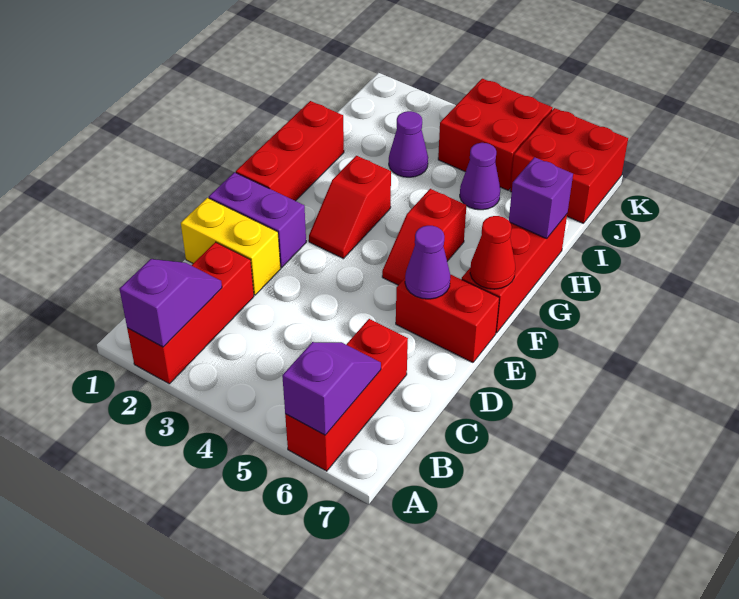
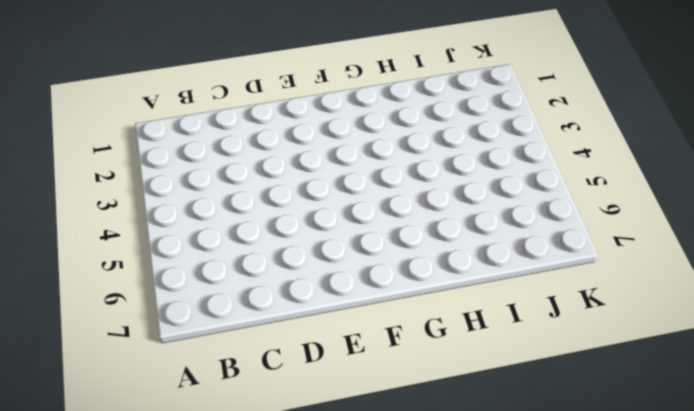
none -> red 1x3 brick [127,242,254,384]
none -> red 1x3 brick [285,319,408,471]
none -> yellow 1x2 brick [181,198,281,295]

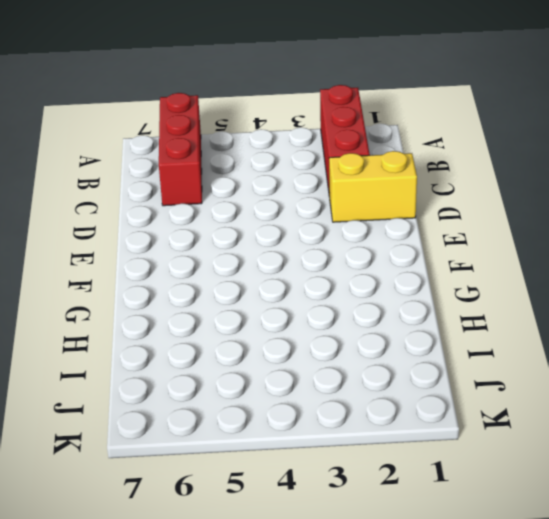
none -> purple 1x2 brick [209,172,306,268]
none -> red 1x2 brick [396,274,499,363]
none -> red 1x3 brick [236,101,344,201]

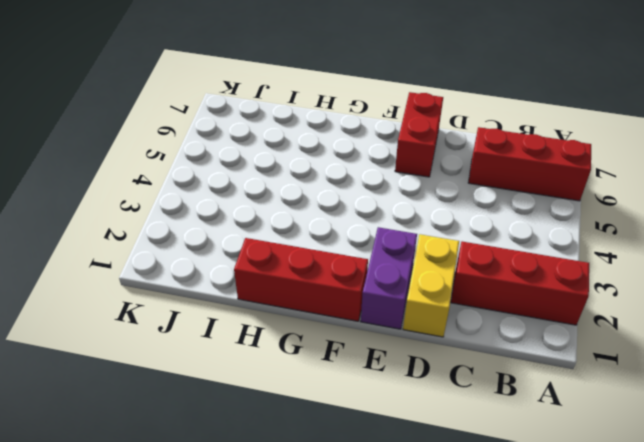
none -> red 1x2 slope [309,156,391,259]
none -> red 1x2 slope [382,189,466,285]
none -> red 1x3 brick [462,214,567,333]

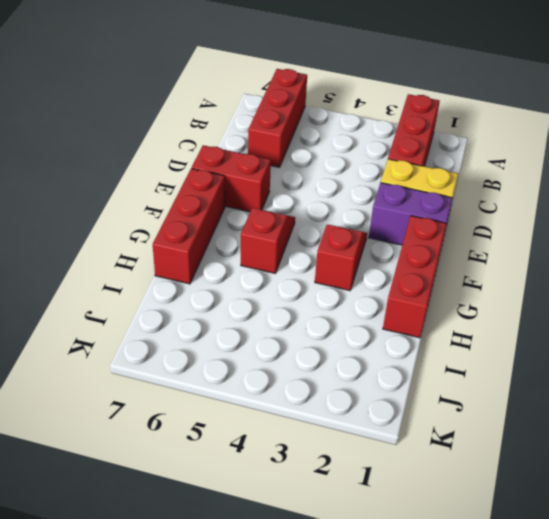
none -> purple 1x1 cone [389,111,428,177]
none -> purple 1x1 cone [460,143,500,210]
none -> red 2x2 brick [438,79,553,190]

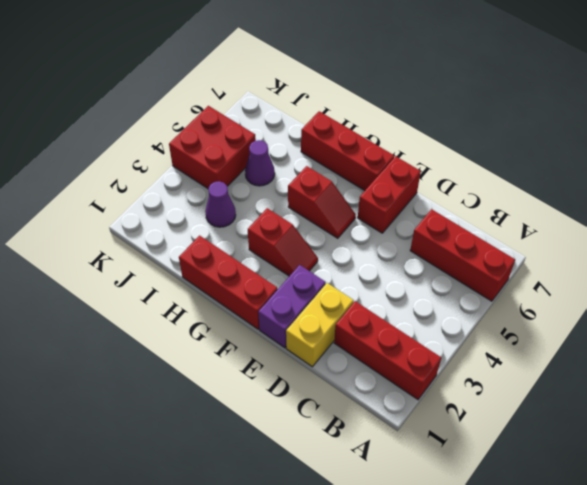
none -> red 2x2 brick [510,108,628,223]
none -> purple 1x2 slope [120,259,222,347]
none -> purple 1x2 slope [282,342,381,435]

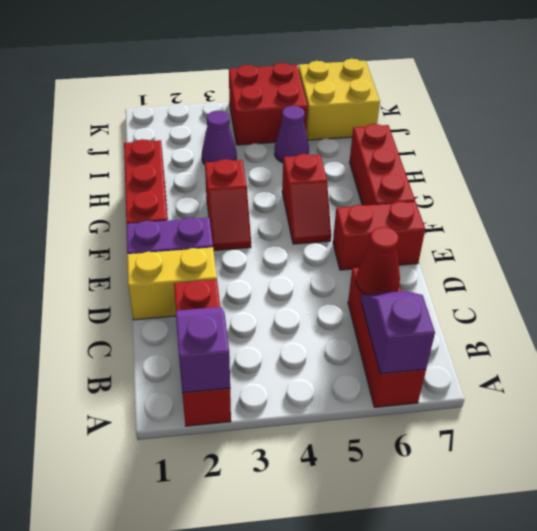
red 1x1 cone [356,227,400,294] -> red 1x1 cone moved to [470,216,515,289]
yellow 2x2 brick [298,59,380,140] -> red 2x2 brick [510,108,628,223]
none -> purple 1x1 cone [405,226,450,299]
none -> purple 1x1 brick [509,157,573,239]

